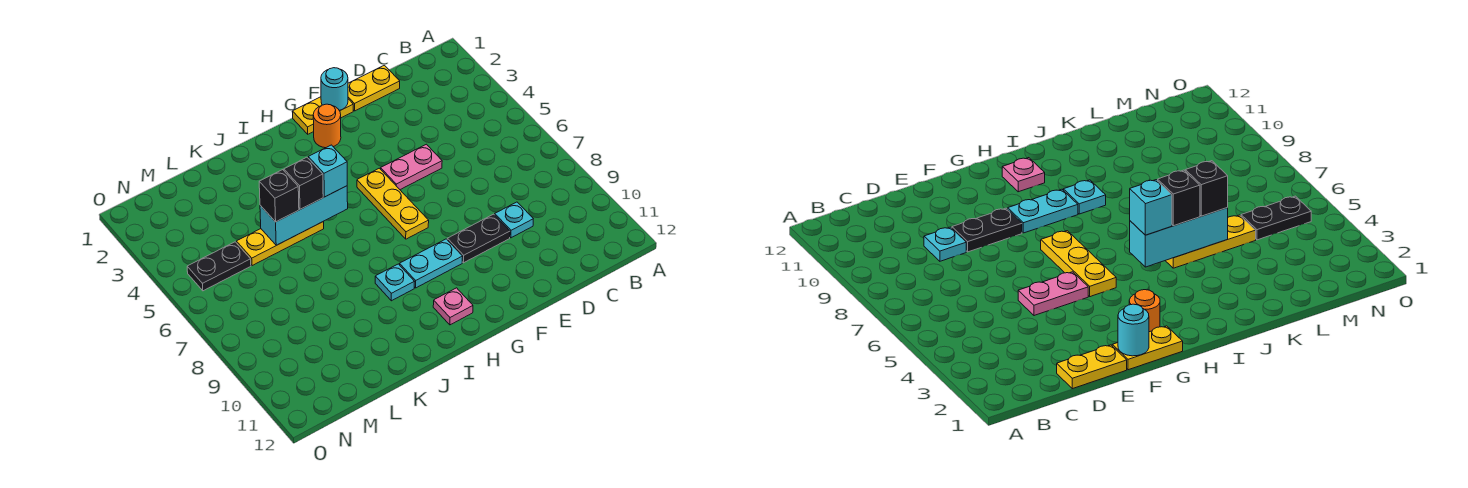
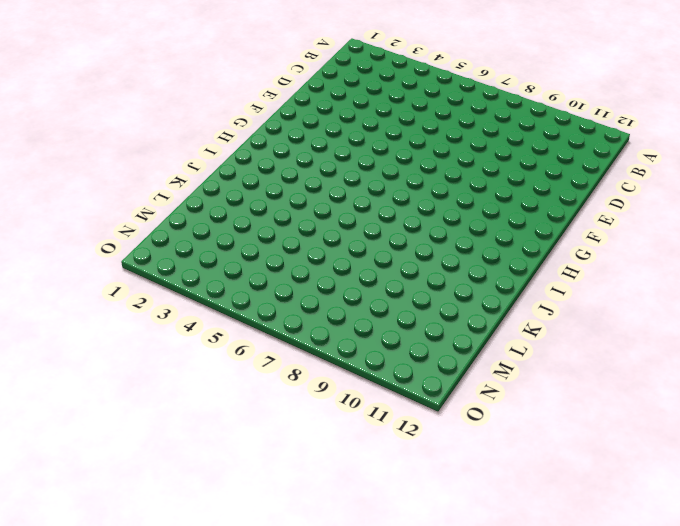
none -> yellow 1x2 plate [348,65,400,111]
none -> cyan 1x1 plate [495,202,533,238]
none -> pink 1x2 plate [381,144,442,190]

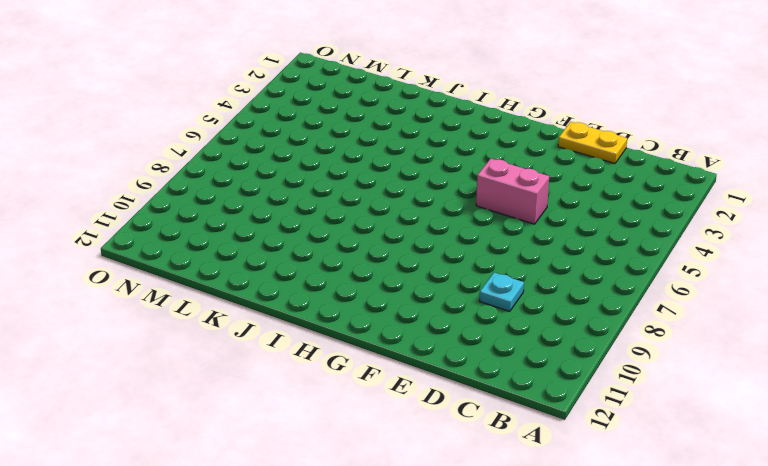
pink 1x2 brick [476,159,549,224] -> pink 1x2 plate [381,144,442,190]
none -> black 1x2 plate [447,214,510,263]
none -> yellow 1x2 plate [292,97,353,134]
none -> orange 1x1 round brick [313,104,341,148]

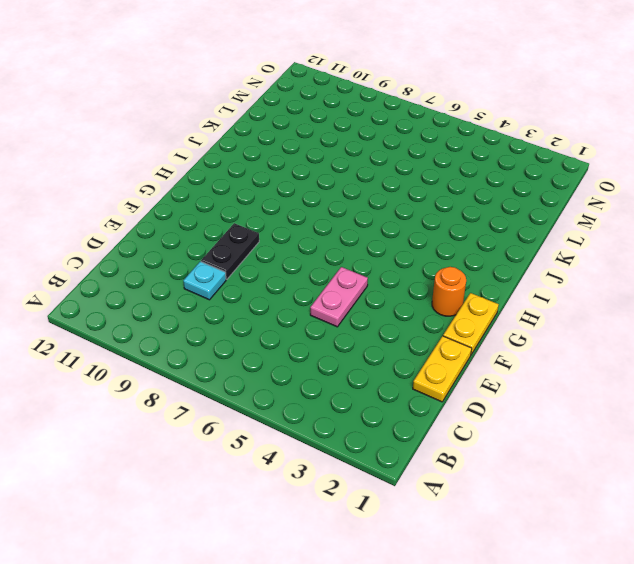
none -> yellow 1x3 plate [357,168,429,239]
none -> cyan 1x2 plate [400,239,463,288]
none -> pink 1x1 plate [433,288,473,325]

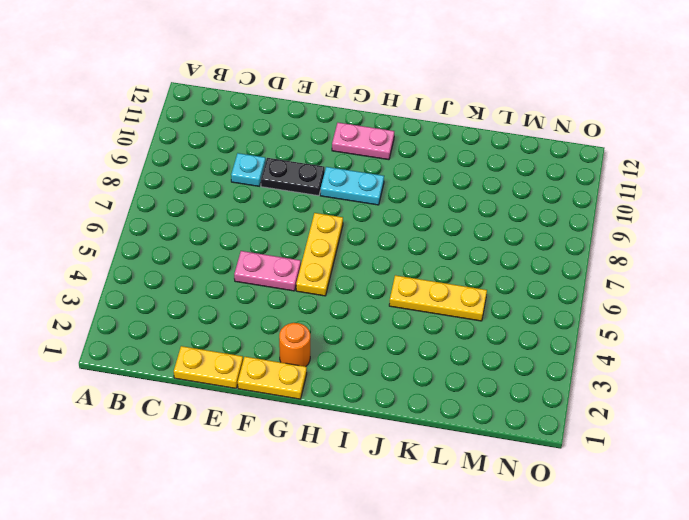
pink 1x2 plate [332,123,394,160] -> pink 1x1 plate [433,288,473,325]
none -> cyan 1x1 plate [375,264,415,301]
none -> black 1x2 plate [187,242,251,291]
none -> cyan 1x1 round brick [321,68,348,110]

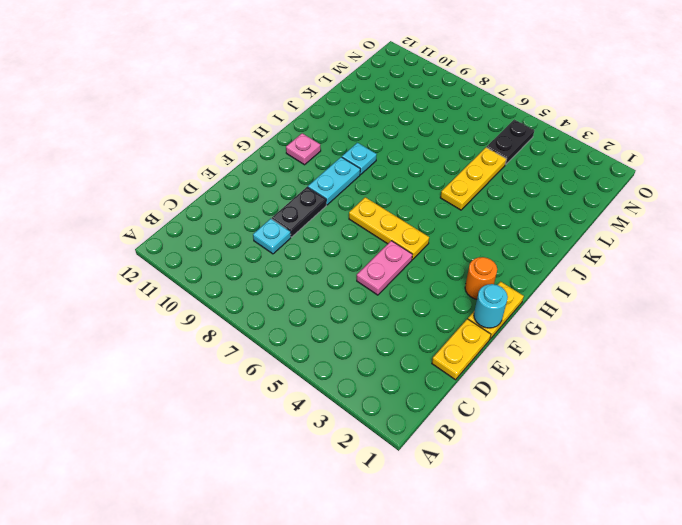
none -> cyan 1x3 brick [260,186,348,245]
none -> cyan 1x1 brick [308,145,347,197]
none -> black 1x1 brick [284,157,323,209]

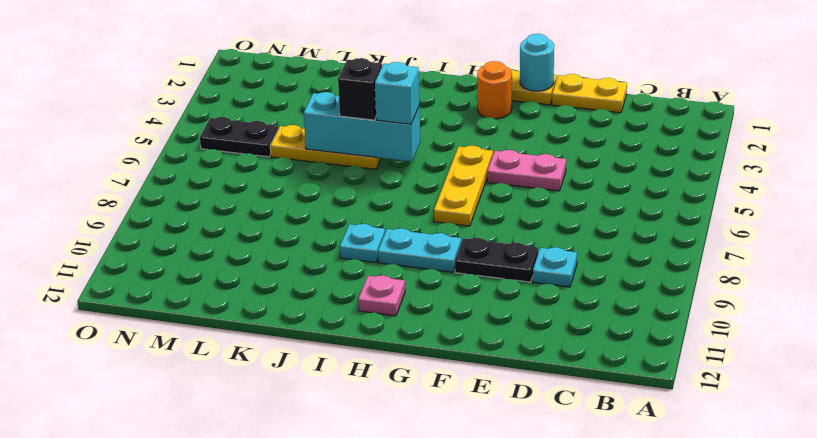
none -> black 1x1 brick [259,170,299,222]

